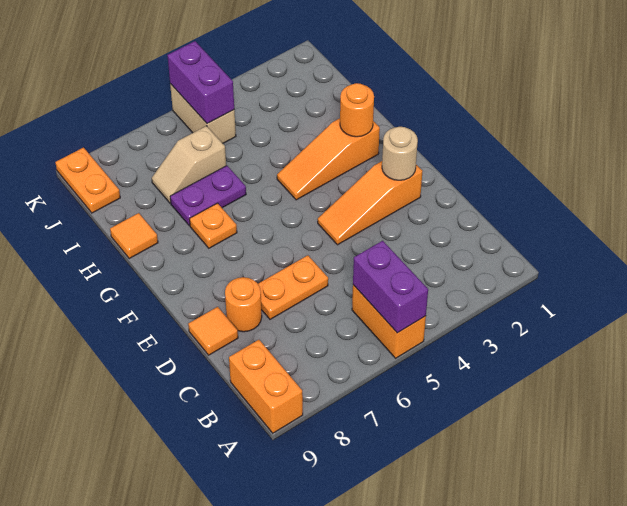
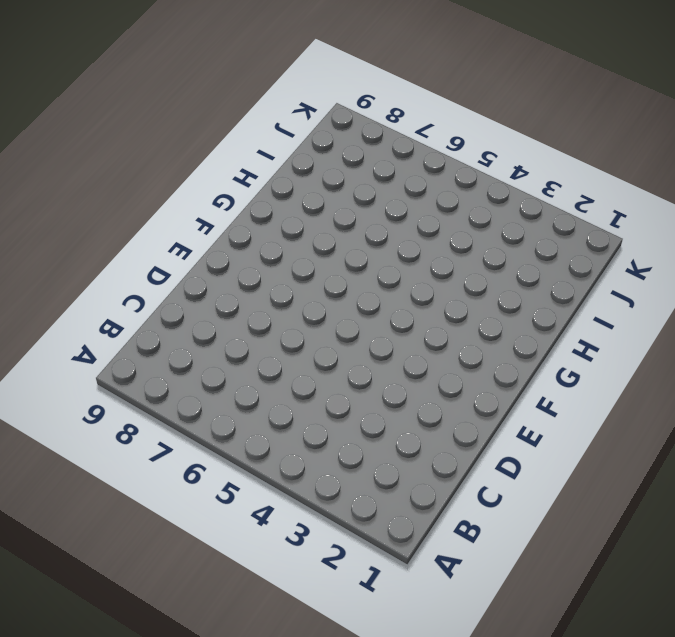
none -> orange 1x2 brick [352,285,426,358]
none -> orange 1x2 brick [229,340,303,433]
none -> orange 1x2 plate [258,255,328,319]

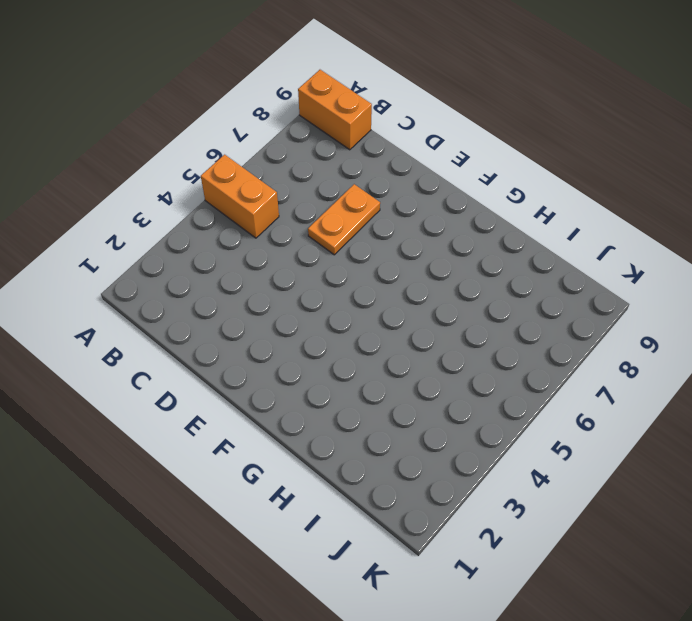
none -> orange 1x1 round brick [225,277,262,332]
none -> orange 1x1 tile [188,307,238,355]
none -> orange 1x3 slope [318,161,422,245]

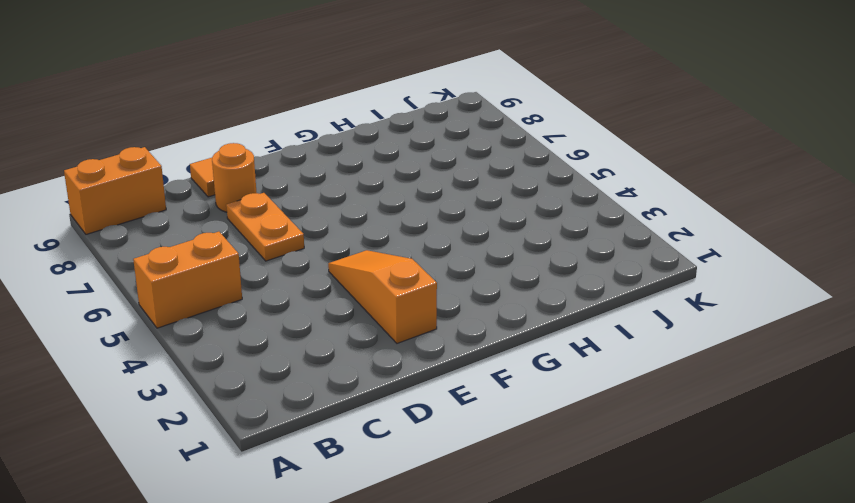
none -> orange 1x3 slope [277,118,380,200]
none -> orange 1x1 plate [190,203,237,248]
none -> purple 1x2 plate [170,166,246,226]

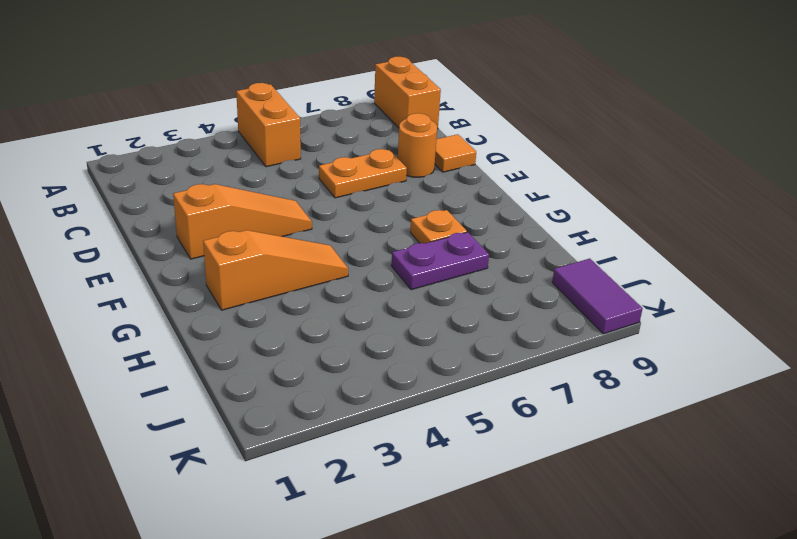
purple 1x2 tile [552,259,643,334] -> orange 1x2 plate [55,148,120,213]
none -> orange 1x1 tile [110,213,158,259]
none -> tan 1x2 slope [152,126,226,203]
none -> tan 1x2 brick [170,84,236,143]

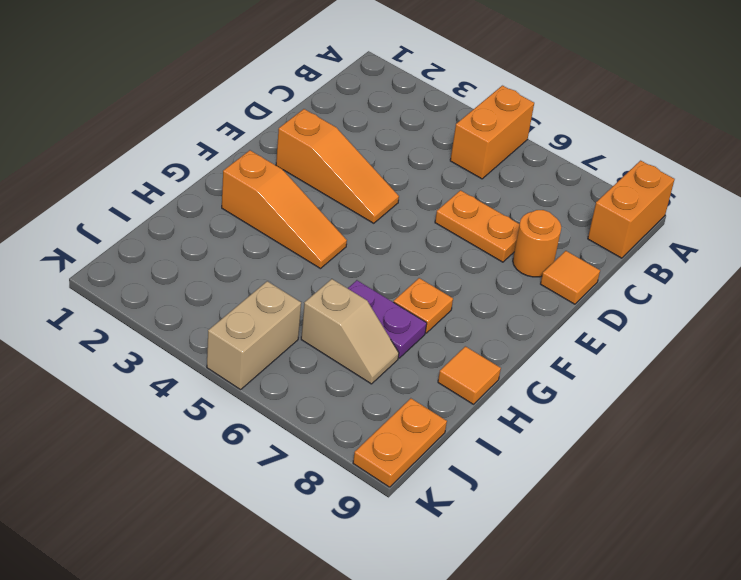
none -> purple 1x2 brick [353,241,428,333]
none -> tan 1x1 round brick [382,127,418,180]
none -> orange 1x1 round brick [340,83,374,137]

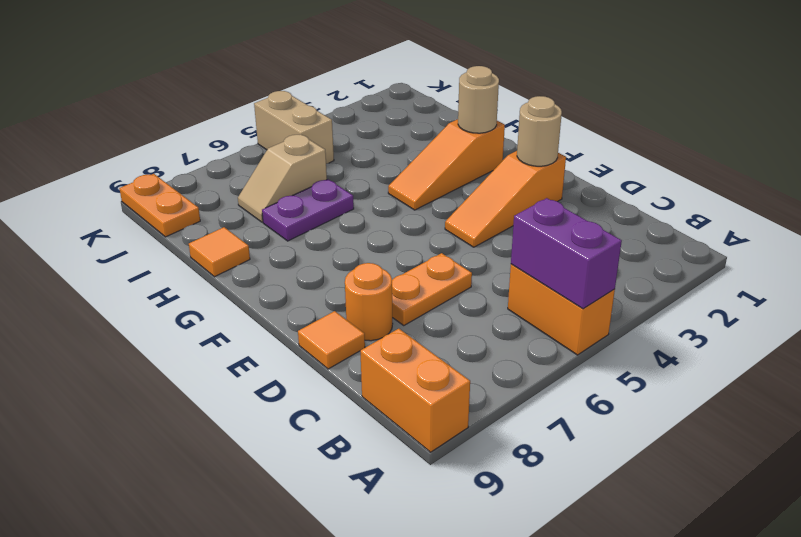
tan 1x1 round brick [458,66,499,133] -> orange 1x1 round brick [340,83,374,137]
none -> orange 1x1 plate [190,203,237,248]
none -> purple 1x2 brick [167,41,234,124]

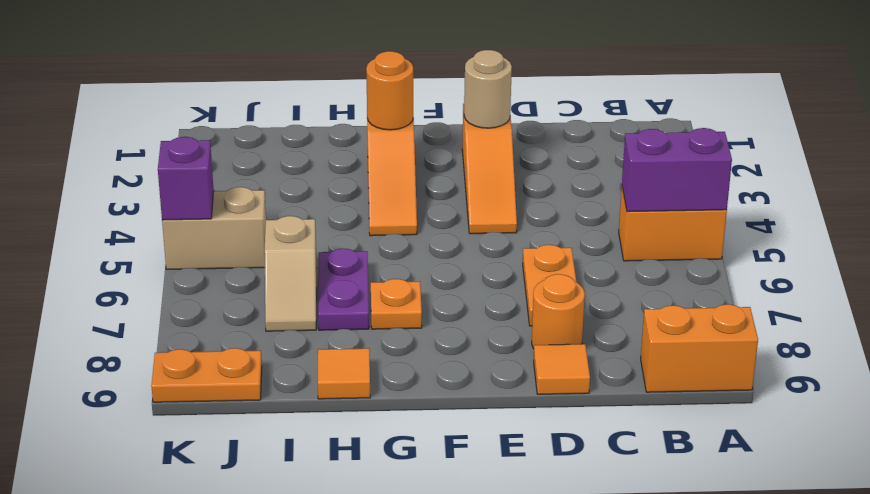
purple 1x1 brick [158,137,214,220] -> purple 1x2 brick [167,41,234,124]

